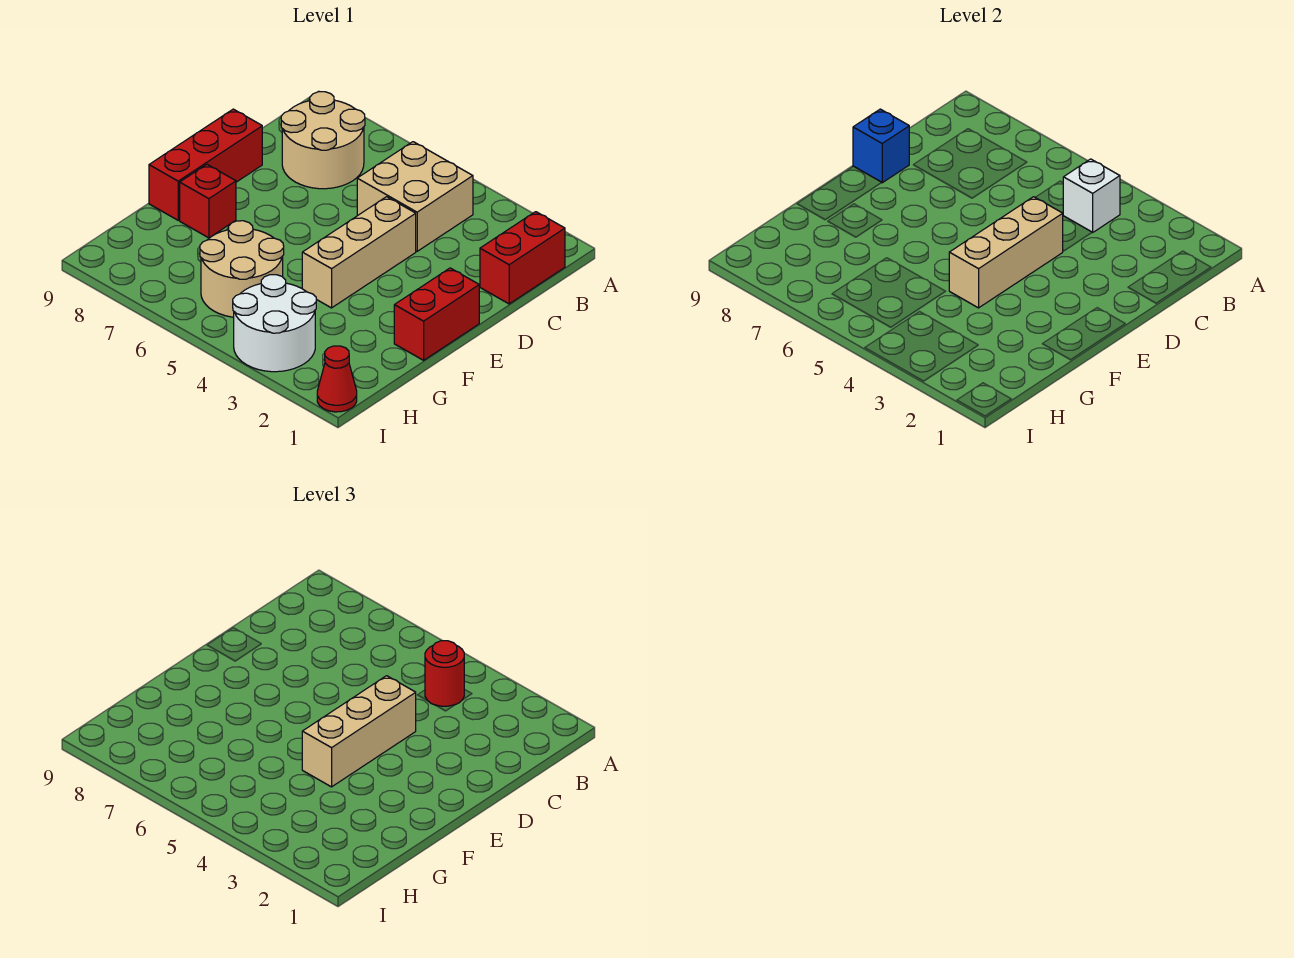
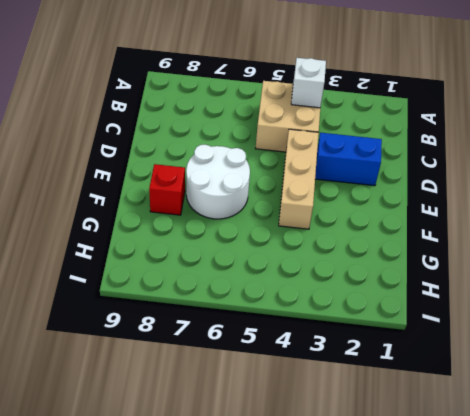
blue 1x2 brick [315,133,382,186] -> none
white 2x2 round brick [186,145,250,219] -> white 2x2 round brick moved to [233,275,316,372]
none -> red 1x2 brick [480,212,565,304]
none -> tan 2x2 round brick [281,92,365,189]
none -> red 1x3 brick [149,109,262,220]

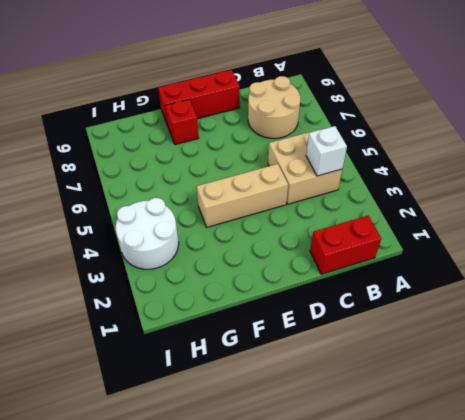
none -> red 1x2 brick [394,268,479,360]
none -> tan 2x2 round brick [200,221,284,317]
none -> red 1x1 cone [317,346,357,412]

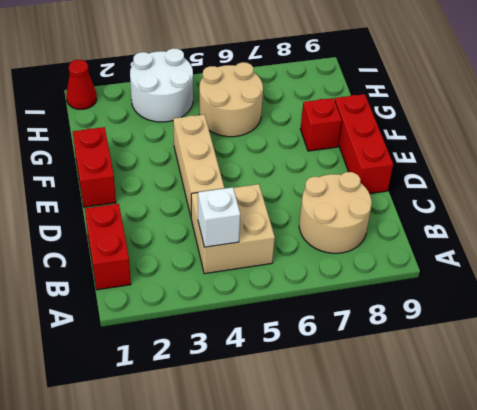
none -> tan 1x3 brick [949,197,1063,308]
none -> blue 1x1 brick [853,109,909,183]
none -> red 1x1 round brick [425,641,464,706]

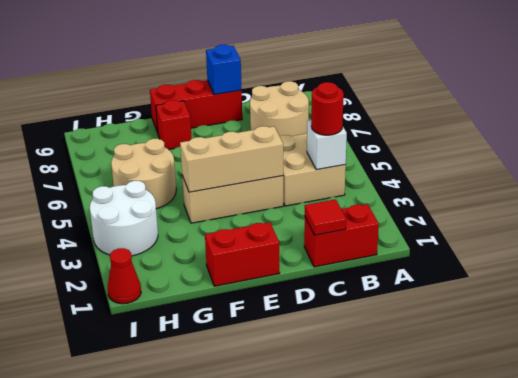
red 1x1 tile [305,199,346,235] -> none
none -> tan 1x3 brick [302,676,416,787]

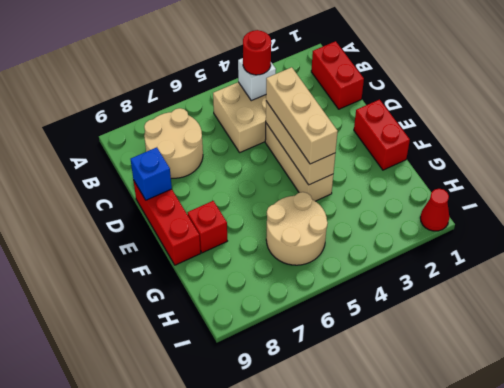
none -> white 2x2 round brick [233,275,316,372]

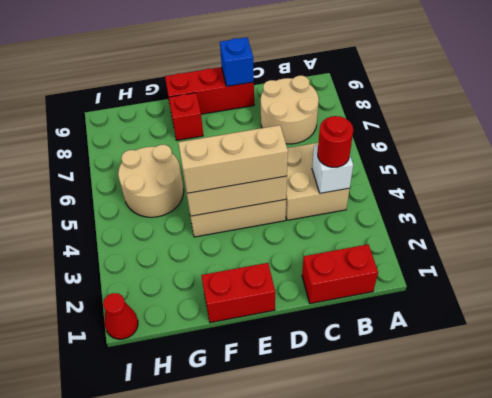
none -> white 2x2 round brick [233,275,316,372]

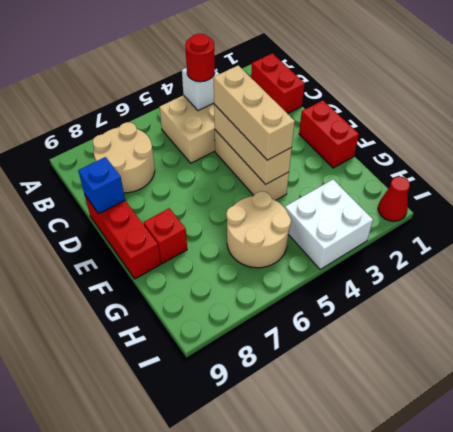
white 2x2 brick [285,179,373,270] -> white 2x2 round brick [233,275,316,372]

